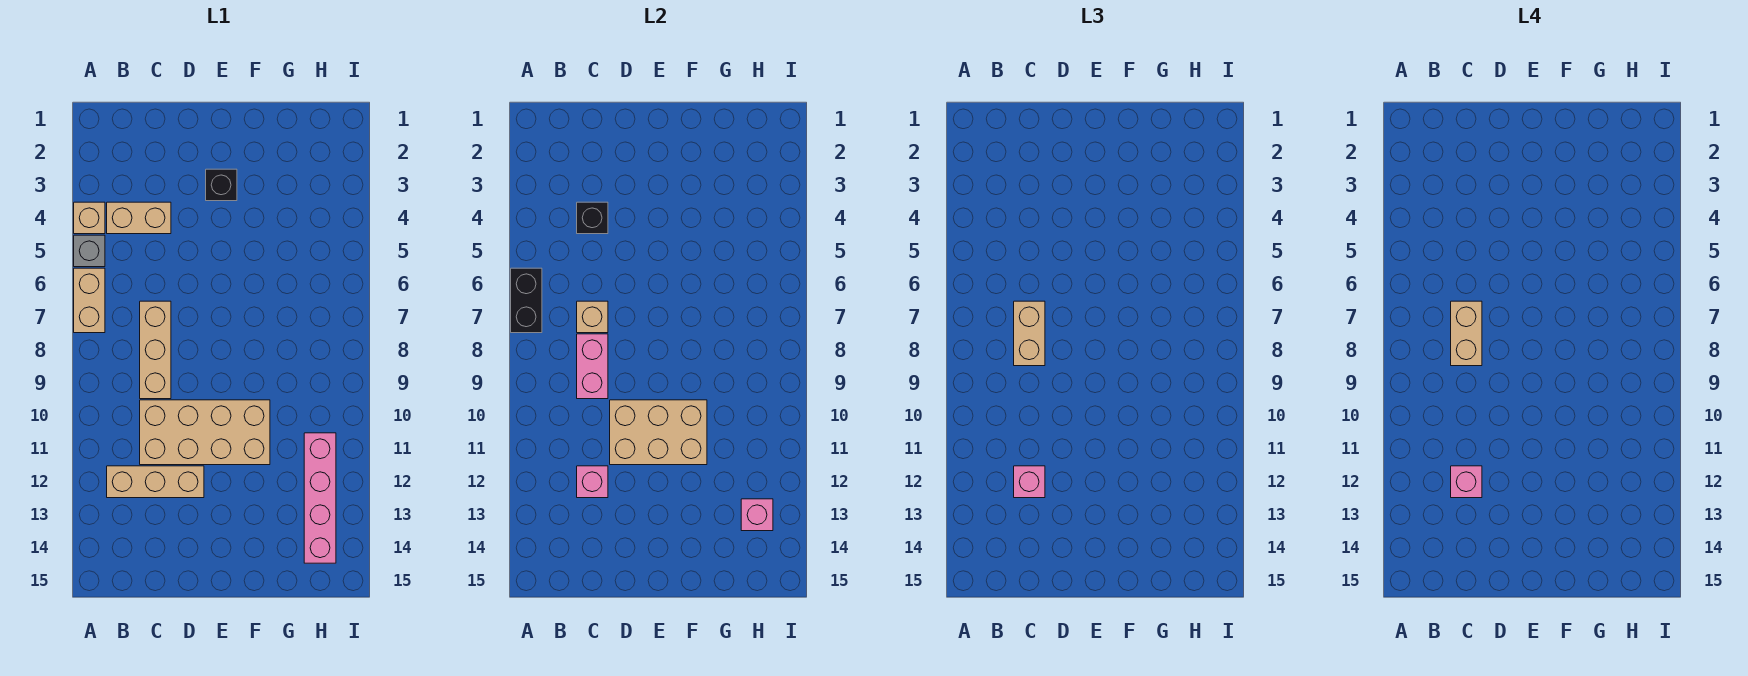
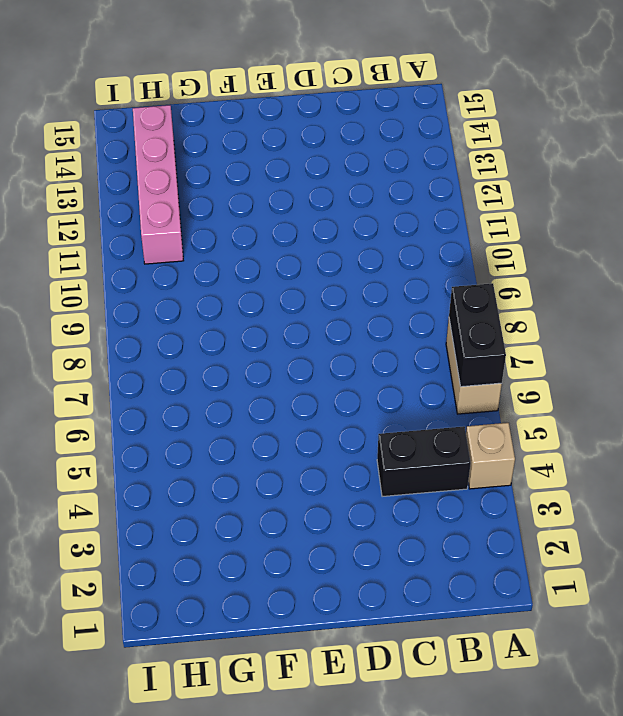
black 1x2 brick [377,426,471,497] -> tan 1x2 brick [107,202,171,234]
none -> grey 1x1 brick [74,235,105,267]
none -> tan 1x3 brick [107,466,204,498]
none -> tan 1x3 brick [140,301,171,399]

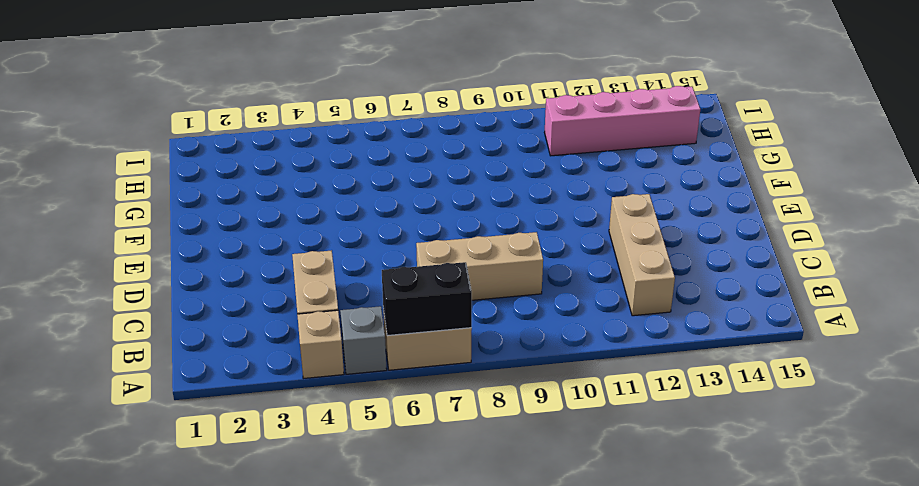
none -> tan 2x4 brick [140,400,270,465]
none -> black 1x1 brick [206,169,237,201]
none -> black 1x1 brick [577,202,608,234]

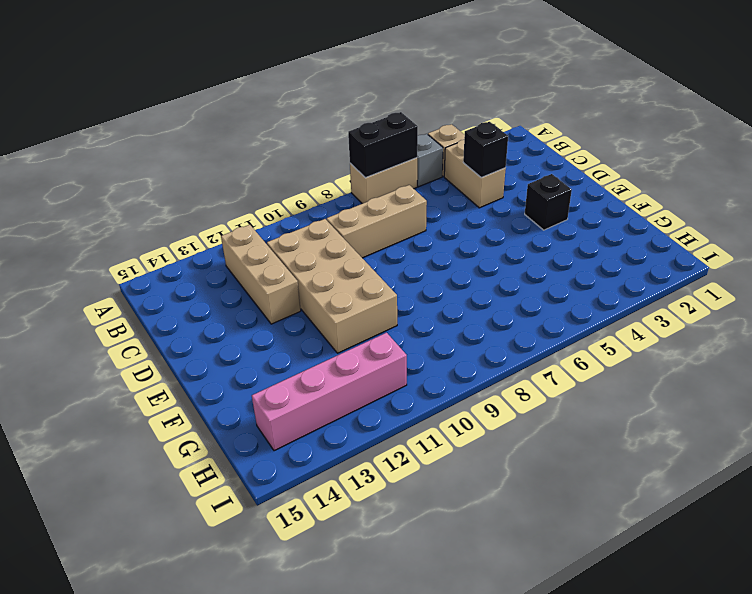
none -> tan 1x1 brick [577,301,608,333]
none -> pink 1x2 brick [577,334,608,399]
none -> pink 1x1 brick [577,466,608,498]

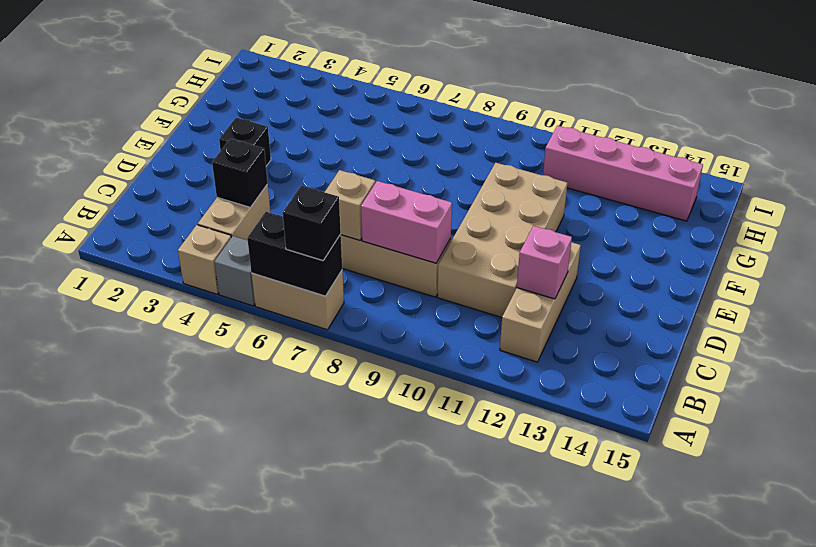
black 1x1 brick [283,186,341,260] -> none
none -> tan 2x3 brick [610,400,707,465]
none -> pink 1x1 brick [741,499,773,531]
none -> tan 1x2 brick [1014,301,1045,366]

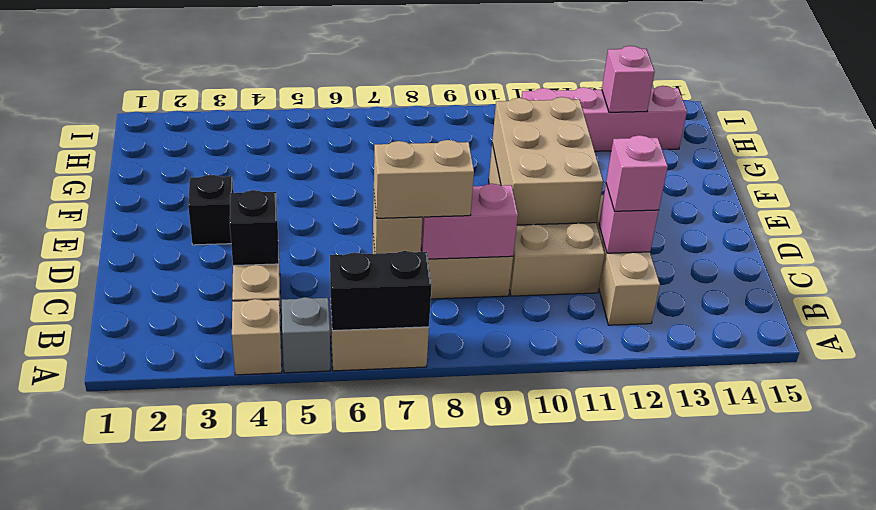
none -> tan 1x2 brick [1451,301,1482,366]
none -> pink 1x1 brick [1451,466,1482,498]

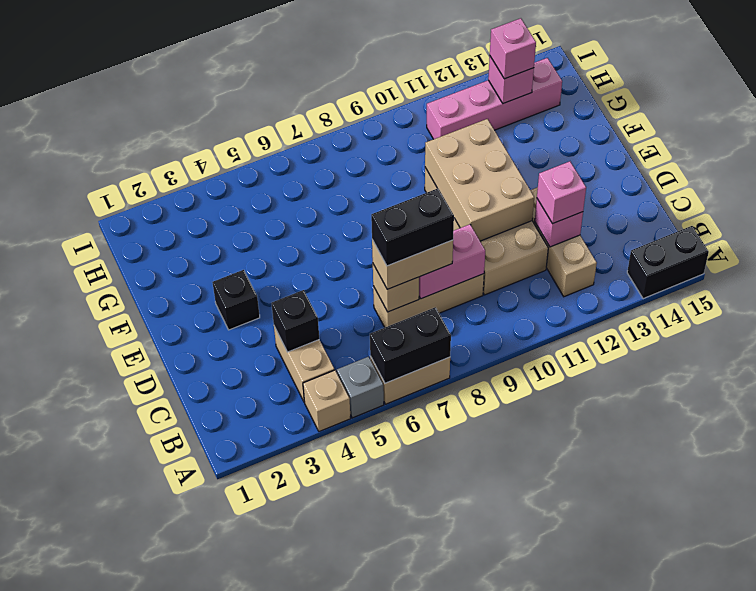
black 1x2 brick [627,226,709,299] -> none
black 1x2 brick [371,188,454,266] -> tan 1x2 brick [1451,301,1482,366]
pink 1x1 brick [490,18,536,79] -> pink 1x1 brick moved to [1451,466,1482,498]

